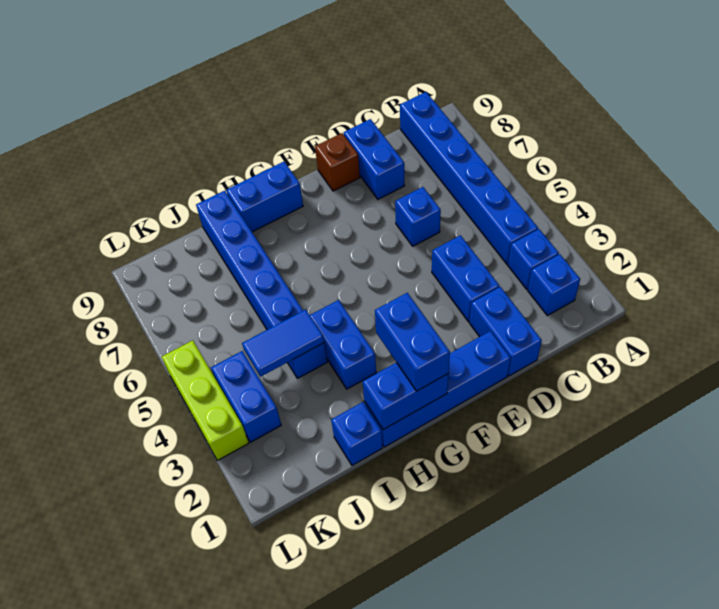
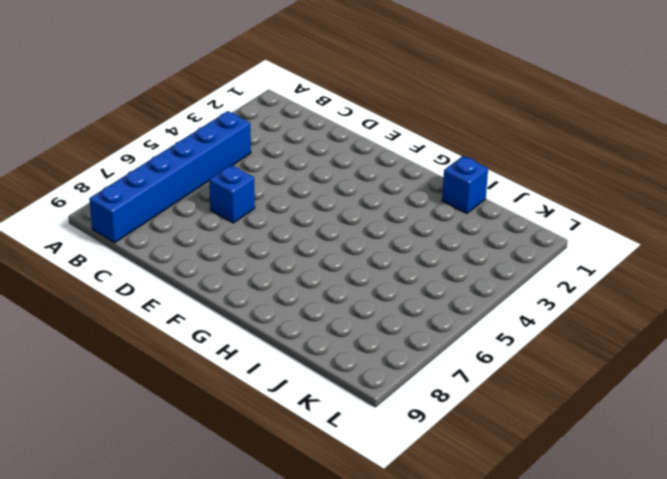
none -> blue 1x1 brick [528,254,580,315]
none -> blue 1x1 brick [508,229,559,290]
none -> blue 1x2 brick [470,287,542,376]

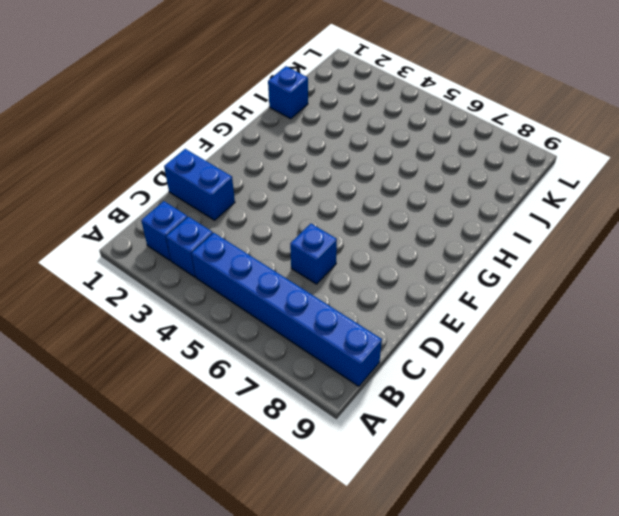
none -> blue 1x2 brick [432,235,499,322]
none -> blue 1x2 brick [344,119,405,199]
none -> blue 1x4 brick [364,331,511,447]

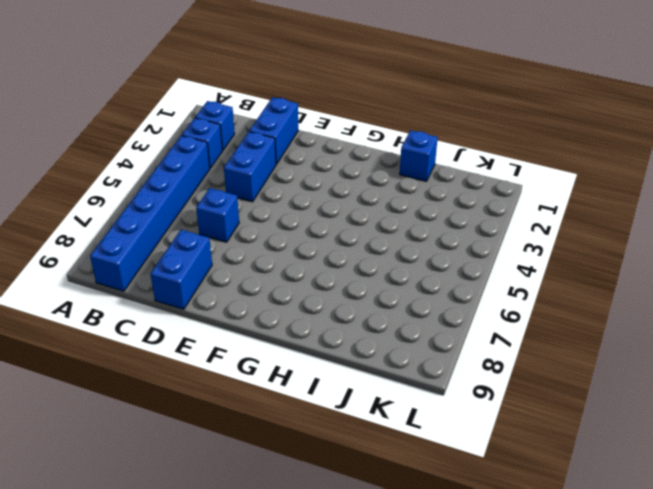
none -> blue 1x4 brick [364,331,511,447]
none -> brown 1x1 brick [315,133,360,191]
none -> blue 1x2 brick [227,162,303,232]

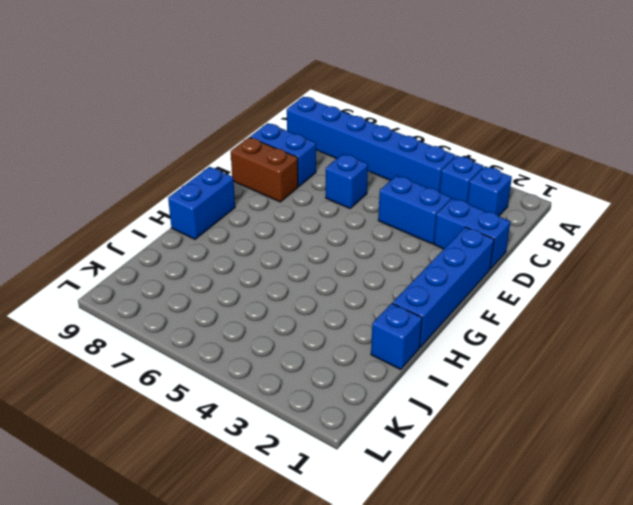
brown 1x2 brick [231,137,298,202] -> brown 1x1 brick [315,133,360,191]
none -> blue 1x2 brick [310,300,376,389]
none -> blue 1x6 brick [196,191,327,378]
none -> blue 1x2 brick [211,351,281,442]

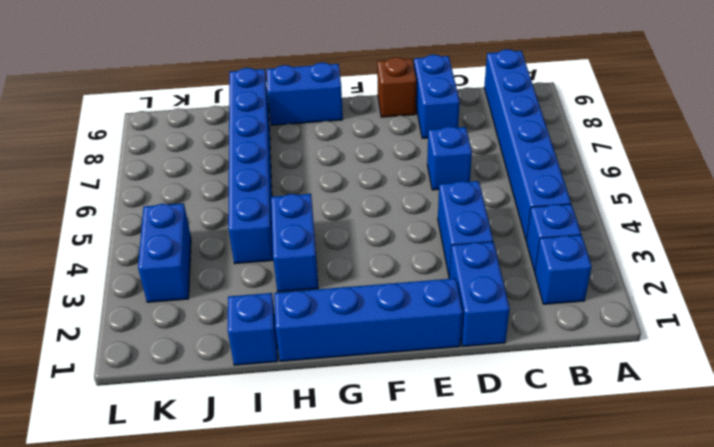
none -> lime 1x3 brick [162,340,249,460]
none -> blue 1x2 brick [363,362,448,430]
none -> blue 1x2 tile [242,310,324,377]

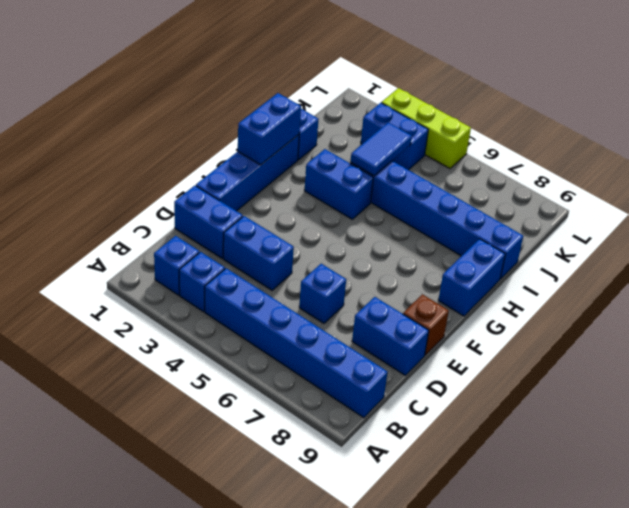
none -> blue 1x2 brick [375,293,450,391]

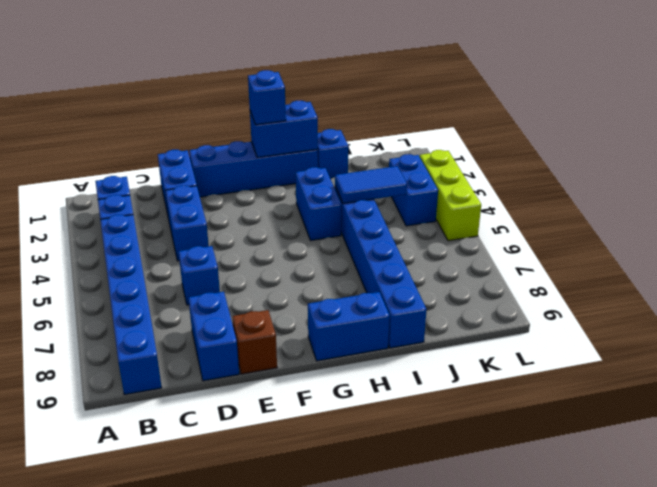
blue 1x1 brick [248,70,286,125] -> blue 1x2 brick [375,293,450,391]

